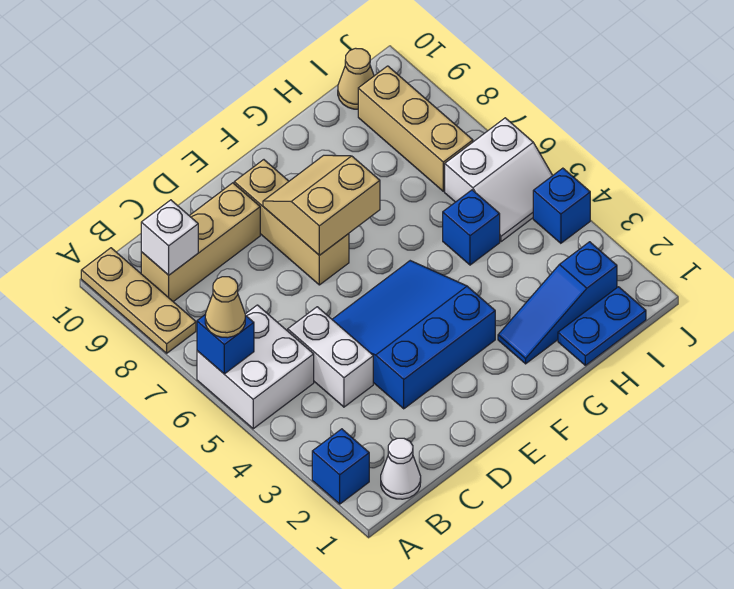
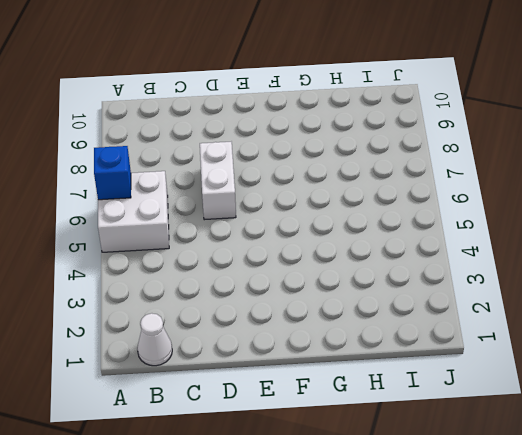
white 1x2 brick [200,142,236,220] -> white 1x2 brick moved to [288,307,373,407]
none -> blue 1x1 brick [312,429,369,504]
none -> tan 1x3 plate [81,248,196,353]
none -> tan 1x3 brick [141,183,260,302]

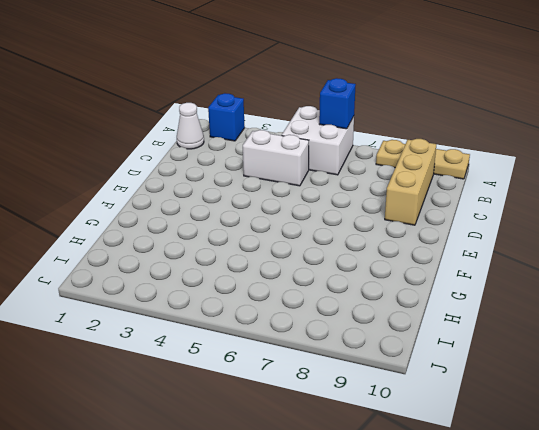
none -> blue 3x3 slope [332,261,495,409]
none -> tan 1x3 brick [234,160,349,285]
none -> blue 1x3 slope [498,242,617,364]

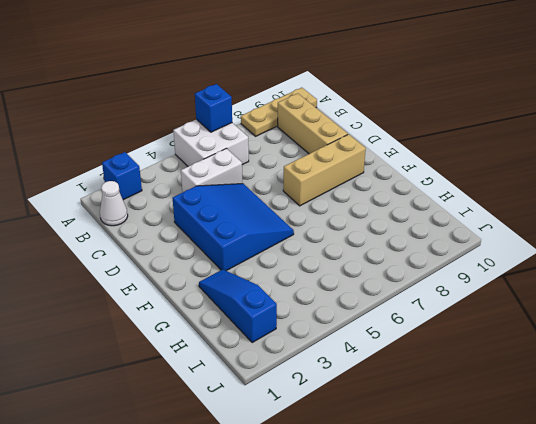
none -> blue 1x2 plate [558,287,646,365]
none -> blue 1x1 brick [443,190,500,265]
none -> white 2x2 slope [445,118,553,242]

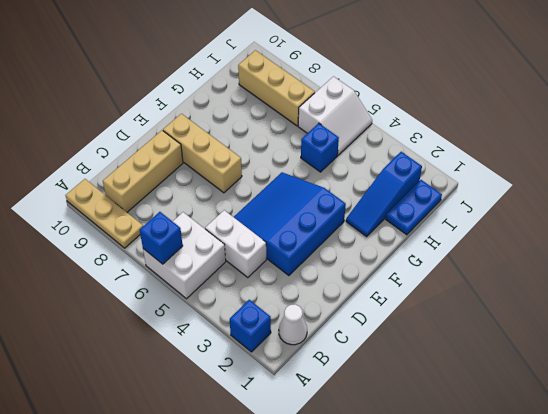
none -> tan 1x1 cone [338,48,374,109]
none -> blue 1x1 brick [533,168,590,243]
none -> white 1x1 brick [141,200,198,275]

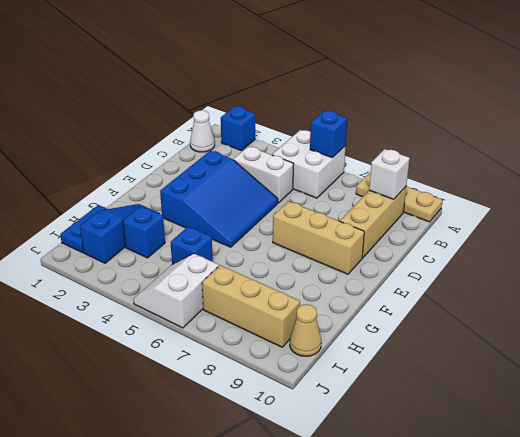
blue 1x1 brick [123,206,165,258] -> blue 1x1 brick moved to [533,168,590,243]
none -> tan 2x2 slope [263,155,380,255]
none -> tan 1x1 cone [205,277,245,338]

